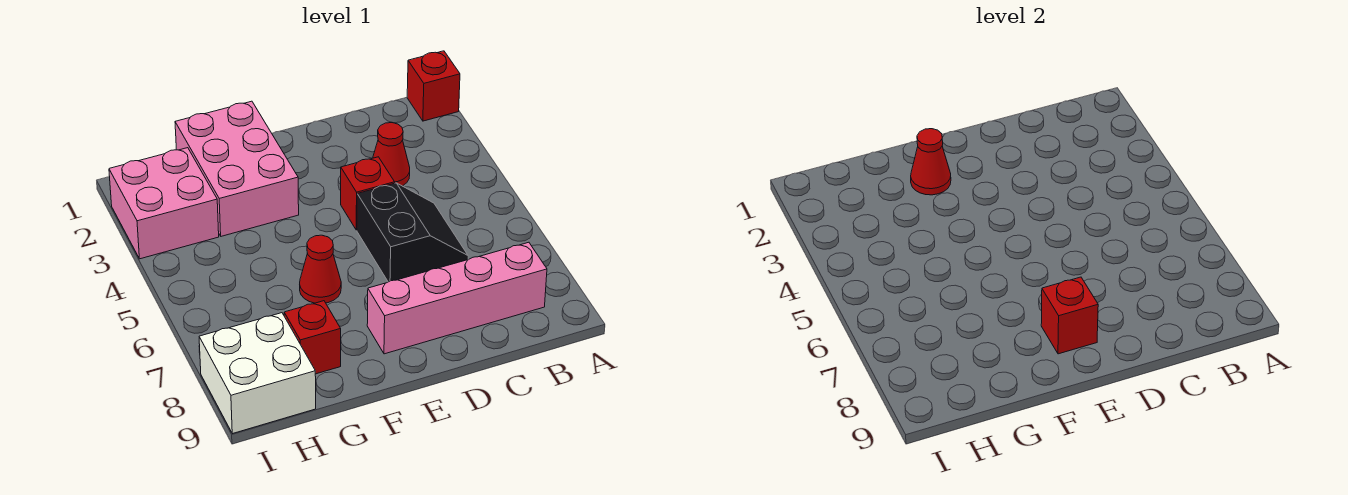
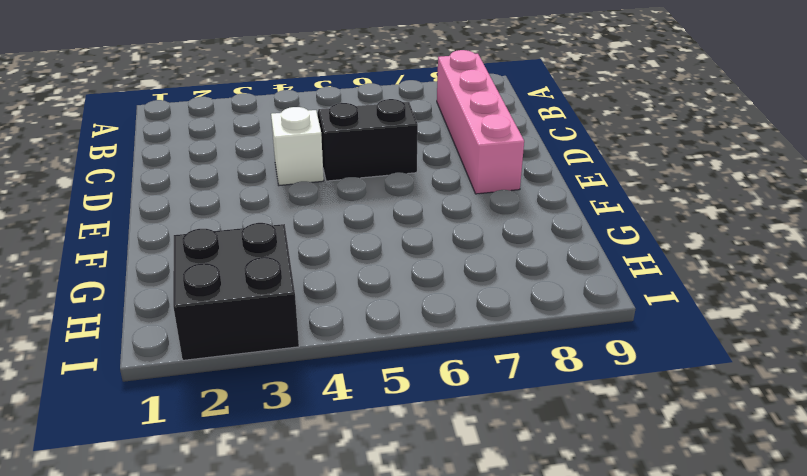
white 1x1 brick [271,107,324,185] -> red 1x1 brick [341,157,395,230]
black 2x2 brick [173,223,299,360] -> pink 2x2 brick [109,148,219,259]
none -> red 1x1 brick [407,51,460,121]
none -> red 1x1 cone [373,123,410,186]
none -> pink 2x3 brick [175,101,299,236]

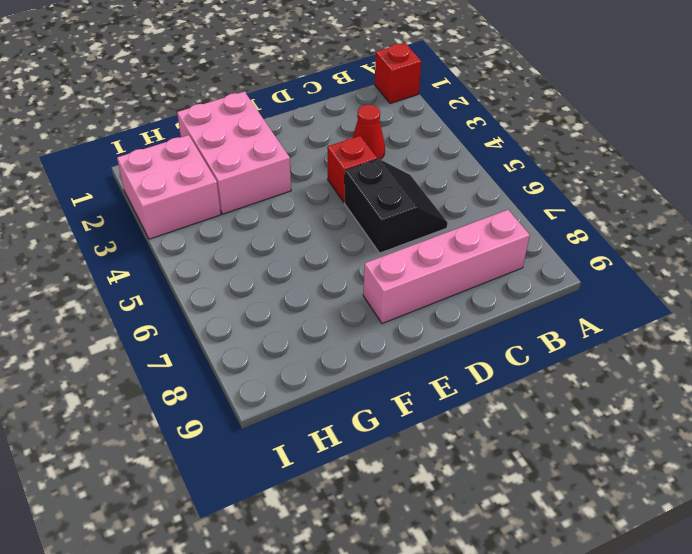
none -> red 1x1 cone [300,235,341,303]
none -> red 1x1 brick [284,301,341,374]
none -> white 2x2 brick [199,313,316,434]

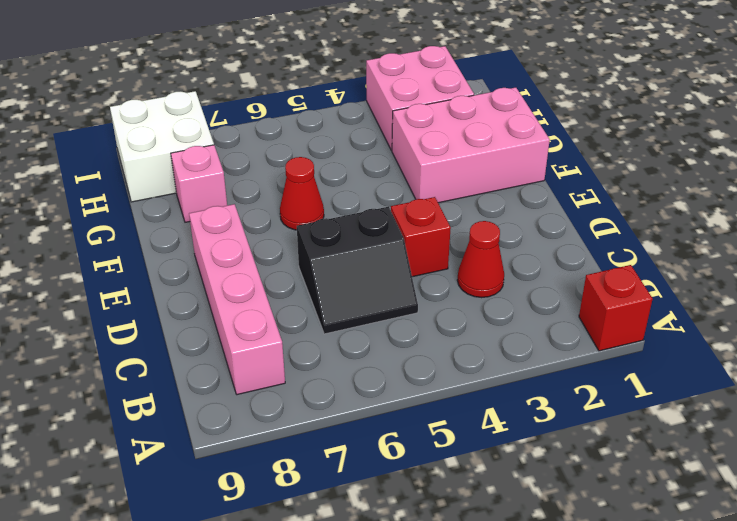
pink 1x1 brick [171,145,227,222] -> red 1x1 brick [284,301,341,374]
none -> red 1x1 brick [1041,277,1098,354]
none -> red 1x1 cone [911,129,951,195]

